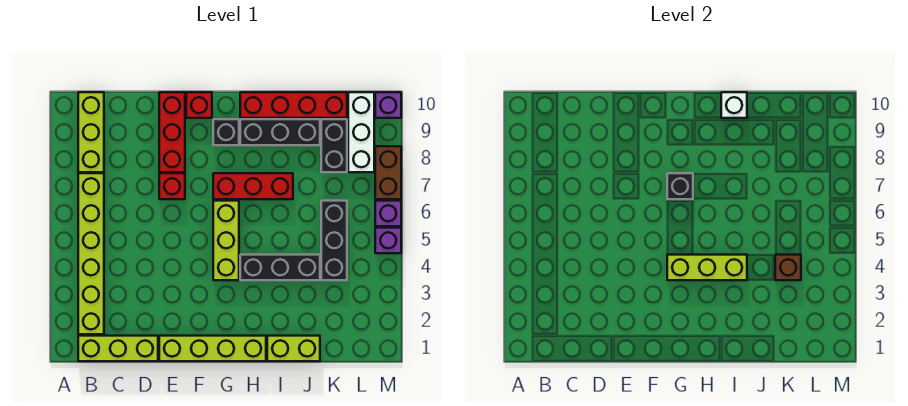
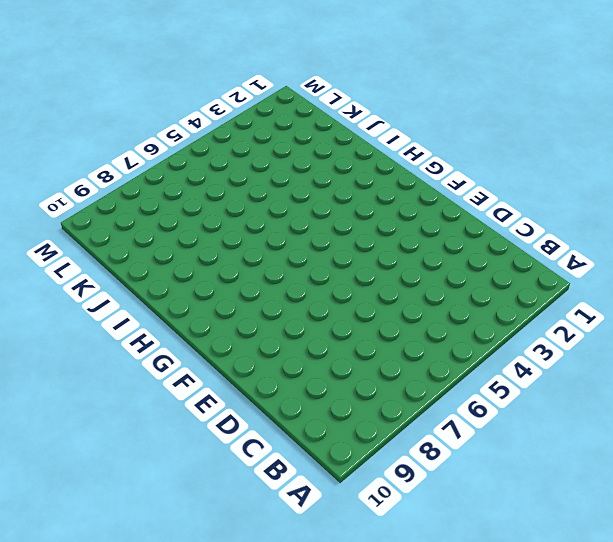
none -> lime 1x3 brick [78,336,158,361]
none -> lime 1x6 brick [78,173,104,334]
none -> lime 1x3 brick [78,92,104,172]

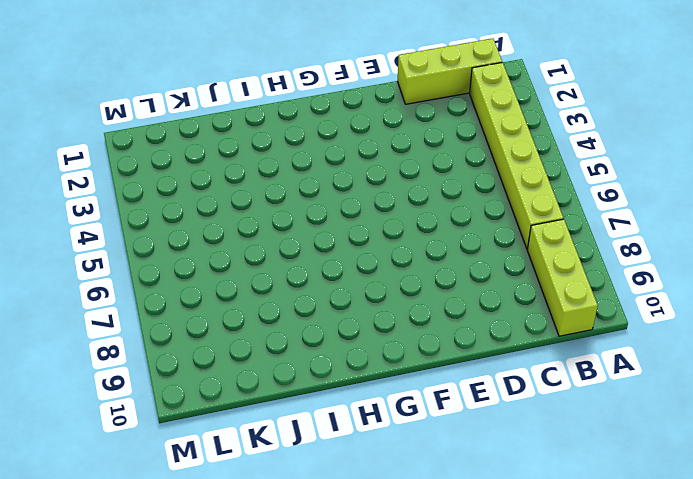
none -> lime 1x4 brick [159,336,266,361]
none -> red 1x1 brick [159,173,185,199]
none -> red 1x3 brick [159,92,185,172]

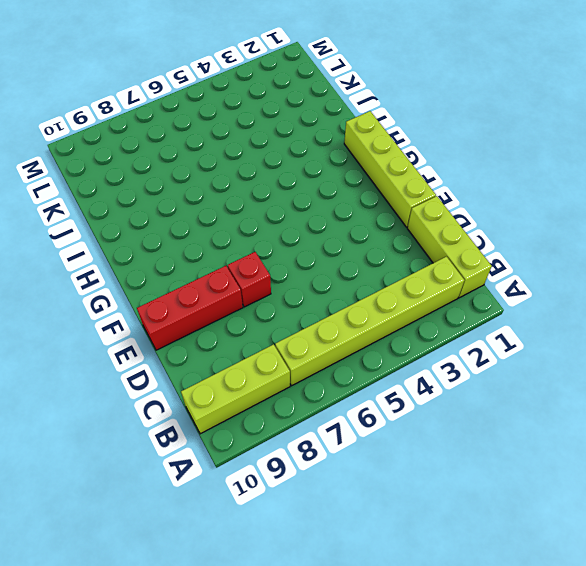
none -> red 1x1 brick [186,92,212,118]
none -> lime 1x3 brick [213,201,239,280]
none -> red 1x3 brick [213,173,293,199]

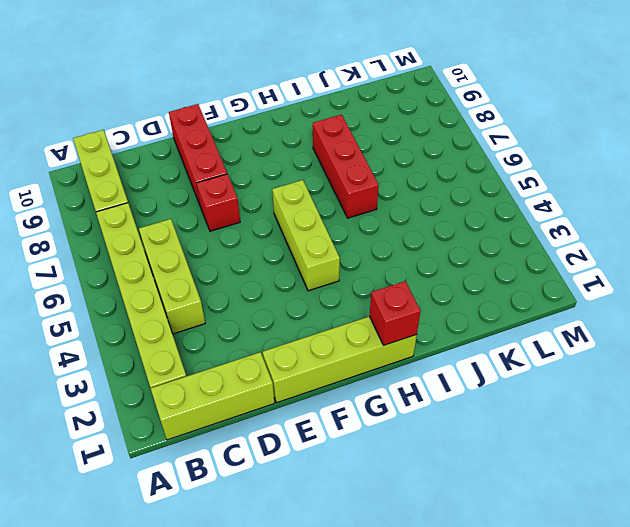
lime 1x3 brick [139,219,205,334] -> lime 1x3 brick turned to [667,255,747,280]
red 1x1 brick [370,281,420,345] -> red 1x1 brick moved to [186,92,212,118]
red 1x3 brick [313,115,379,218] -> red 1x3 brick turned to [213,173,293,199]
none -> black 1x1 brick [213,119,239,145]
none -> black 1x3 brick [240,255,320,280]
none -> black 1x3 brick [240,119,320,145]

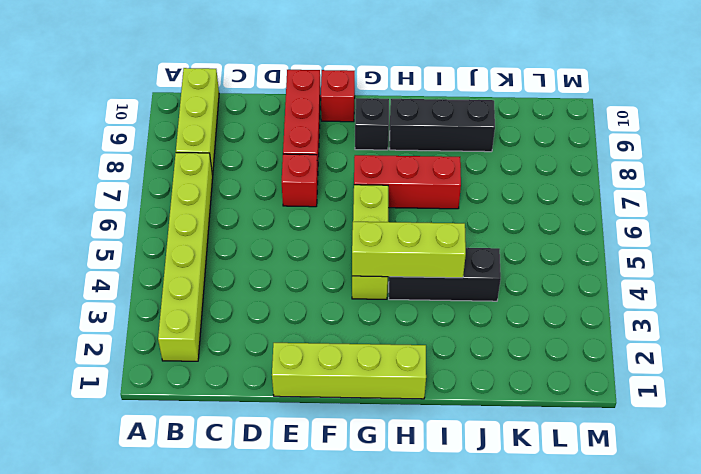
none -> lime 1x3 brick [78,336,158,361]
none -> red 1x4 brick [240,92,347,118]
none -> lime 1x2 brick [267,336,320,361]

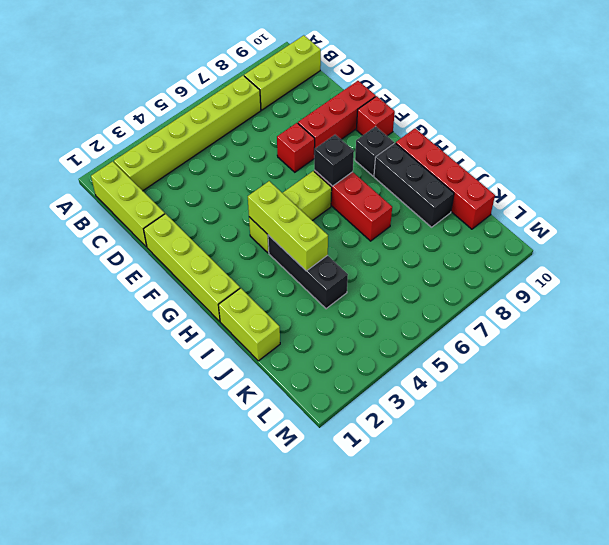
none -> black 1x3 brick [321,201,347,280]
none -> black 1x2 brick [321,119,347,172]
none -> white 1x3 brick [348,92,374,172]

